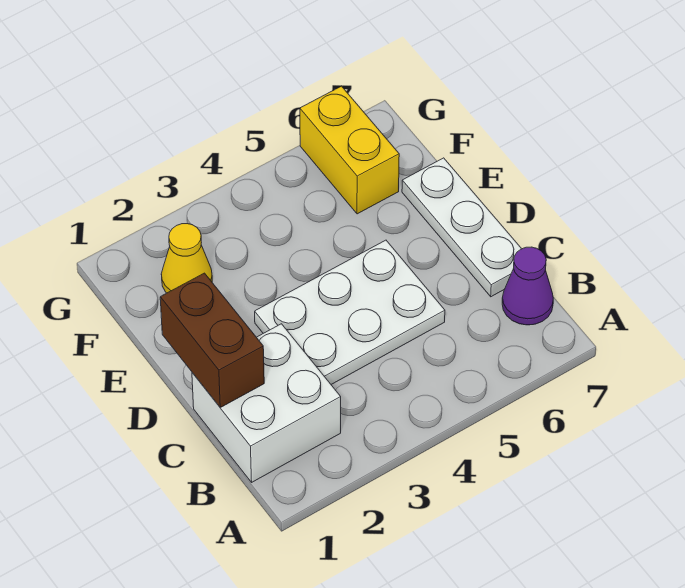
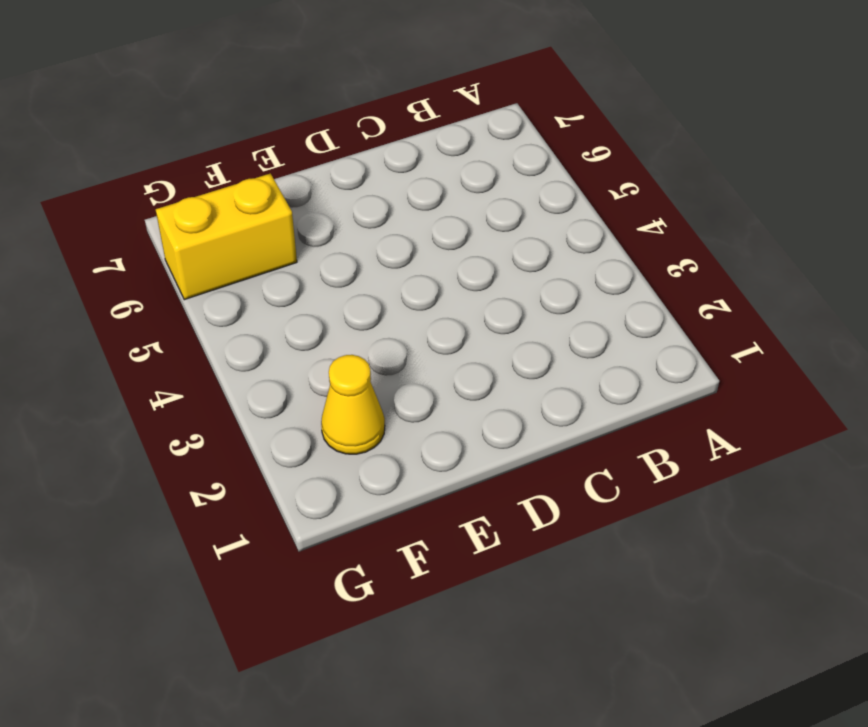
none -> white 2x2 brick [192,324,341,482]
none -> purple 1x1 cone [502,247,553,325]

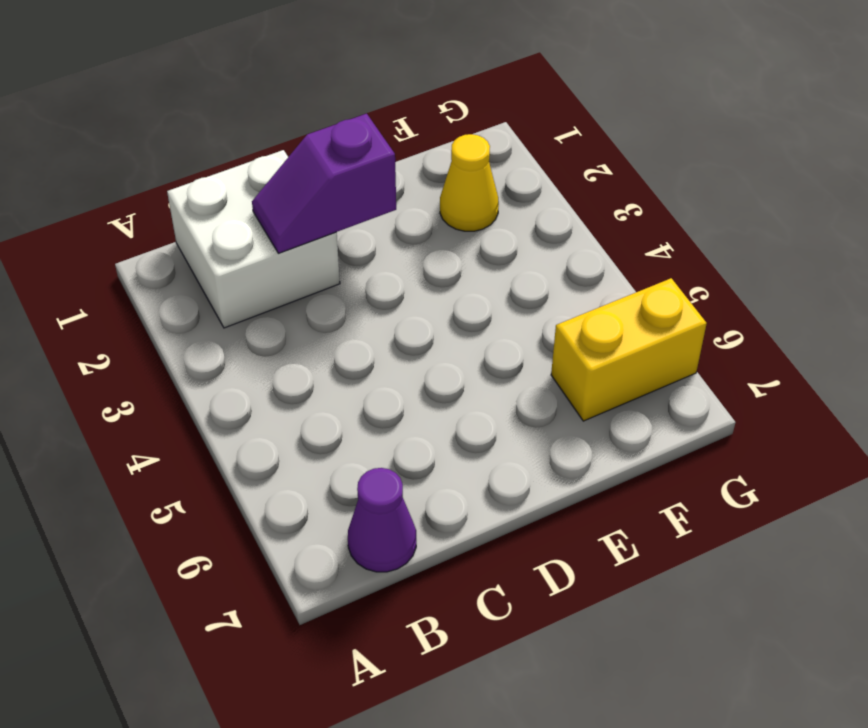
purple 1x2 slope [252,114,396,253] -> none
none -> white 2x3 plate [255,240,445,384]
none -> white 1x3 plate [402,158,521,297]

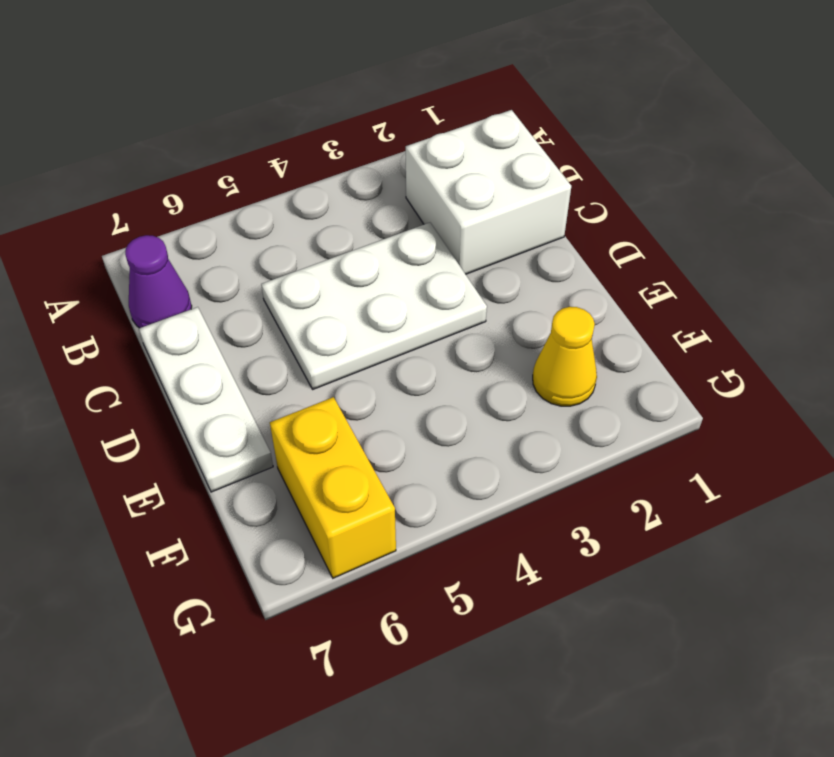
none -> brown 1x2 brick [160,273,264,407]

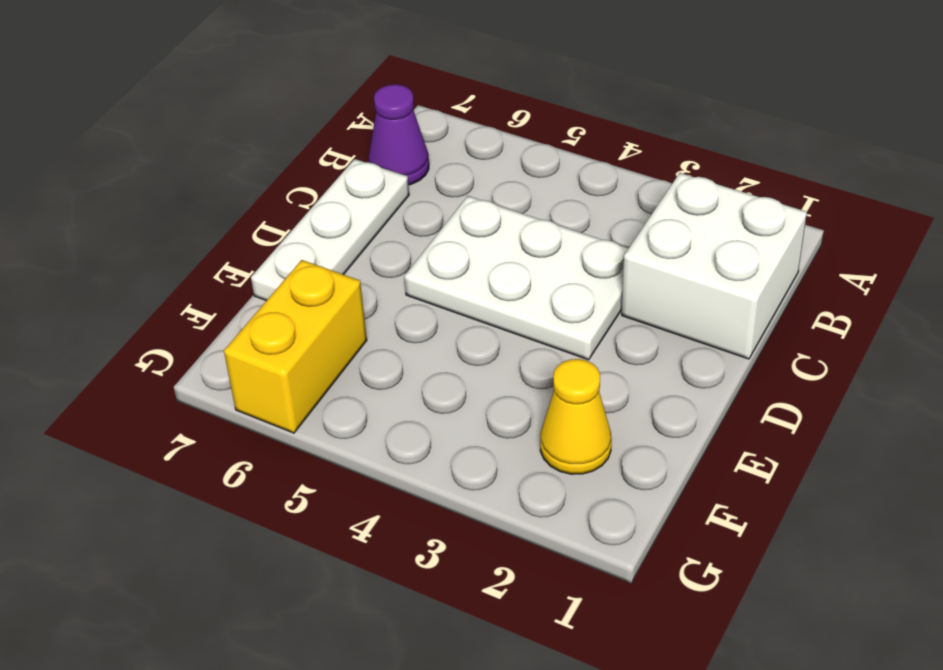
none -> brown 1x2 brick [160,273,264,407]

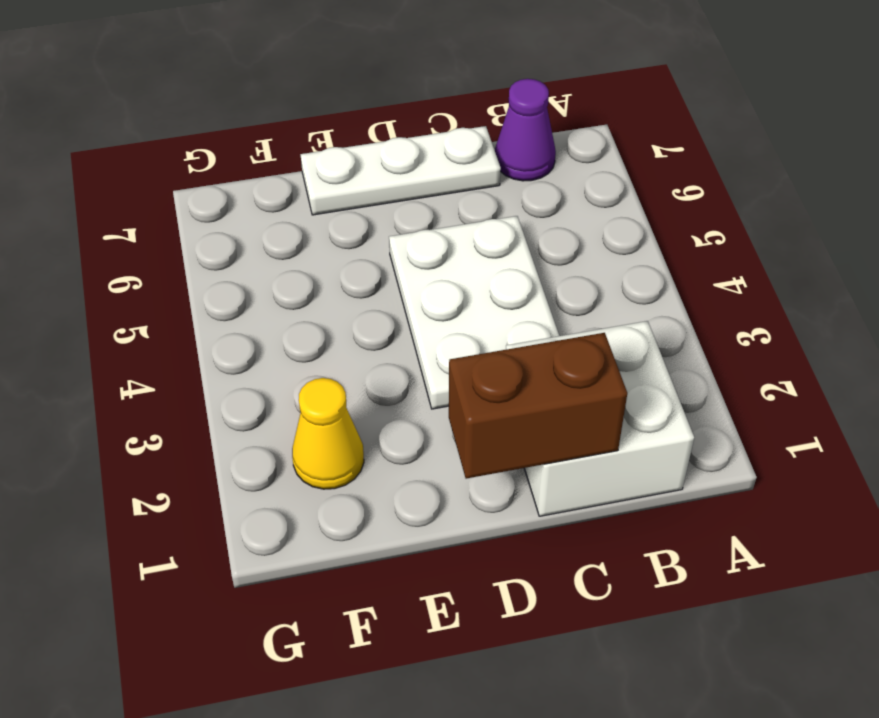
none -> yellow 1x2 brick [300,86,399,214]

